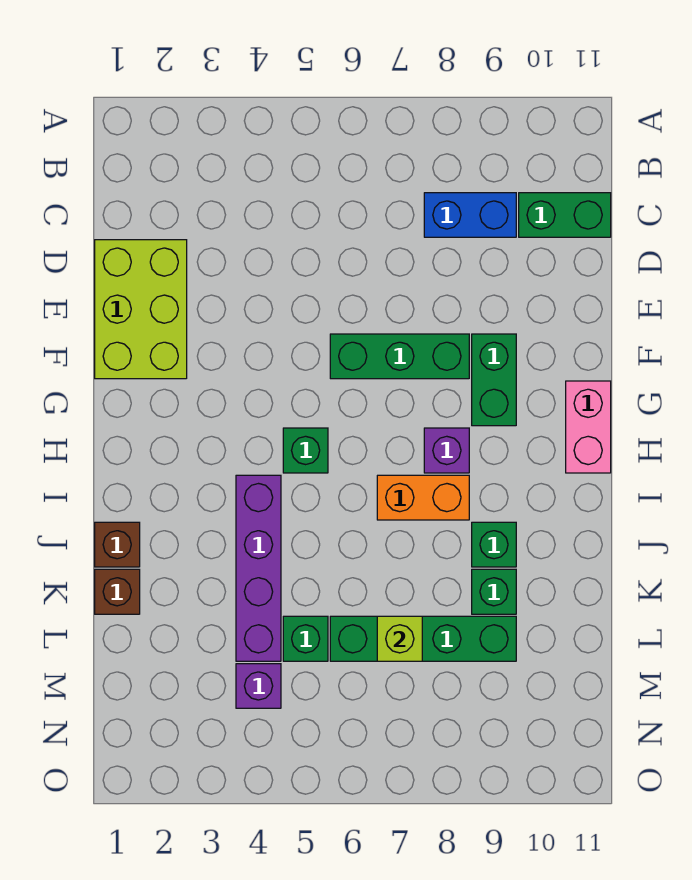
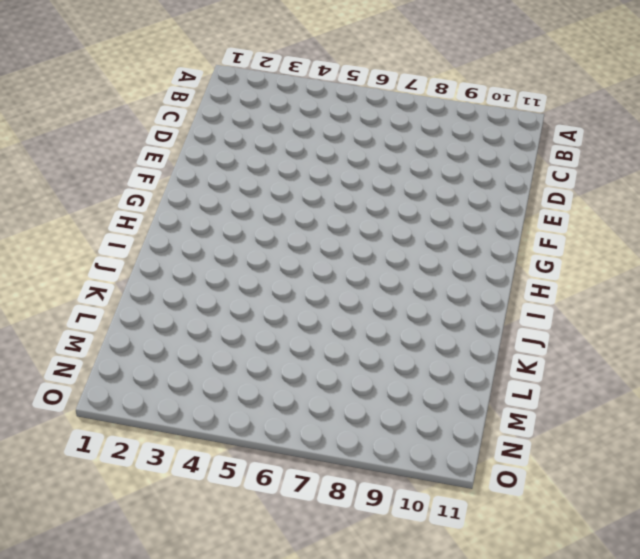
none -> blue 1x2 brick [424,193,516,237]
none -> green 1x2 brick [519,193,611,237]
none -> lime 2x3 brick [95,240,187,379]

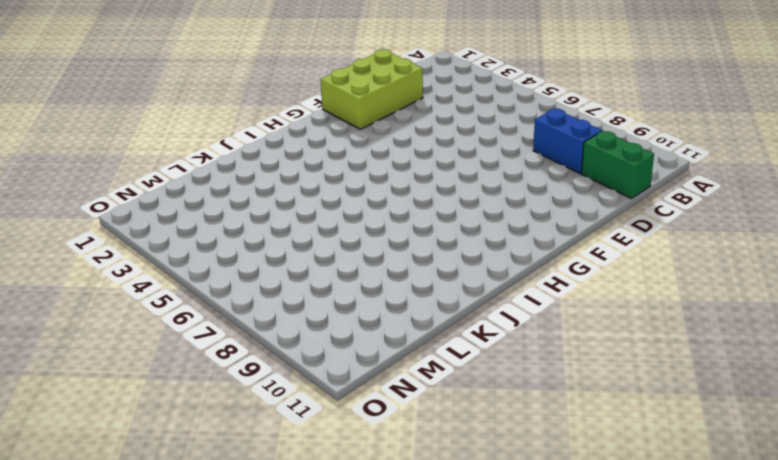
none -> green 1x3 brick [330,334,469,379]
none -> green 1x2 brick [472,334,516,426]
none -> pink 1x2 brick [566,381,611,473]

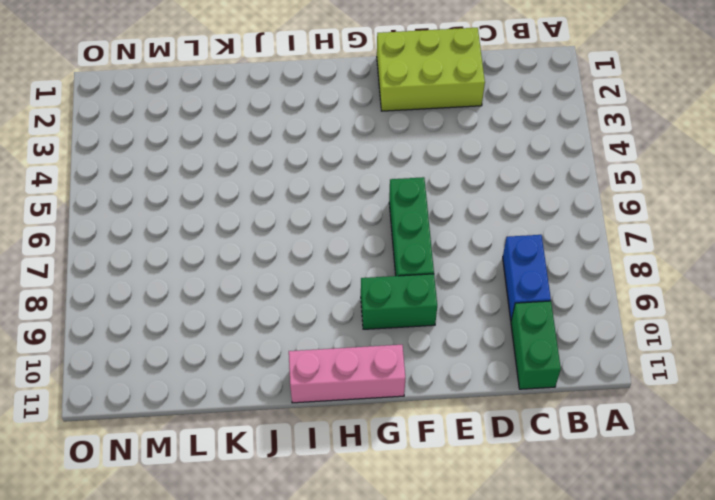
pink 1x3 brick [289,345,405,403] -> pink 1x2 brick [566,381,611,473]
none -> green 1x1 brick [283,428,328,473]
none -> purple 1x1 brick [424,428,469,473]
none -> purple 1x4 brick [236,475,281,661]

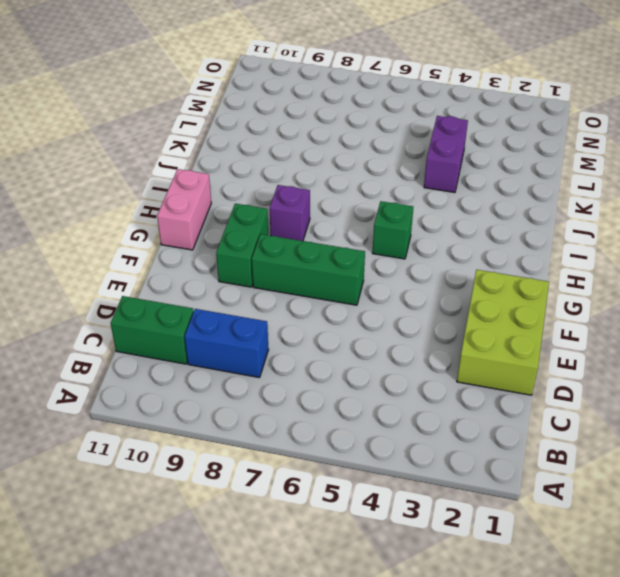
purple 1x2 brick [424,116,468,192] -> purple 1x4 brick [236,475,281,661]
none -> orange 1x2 brick [377,475,469,520]
none -> brown 1x1 brick [95,522,140,567]
none -> green 1x1 brick [472,522,516,567]

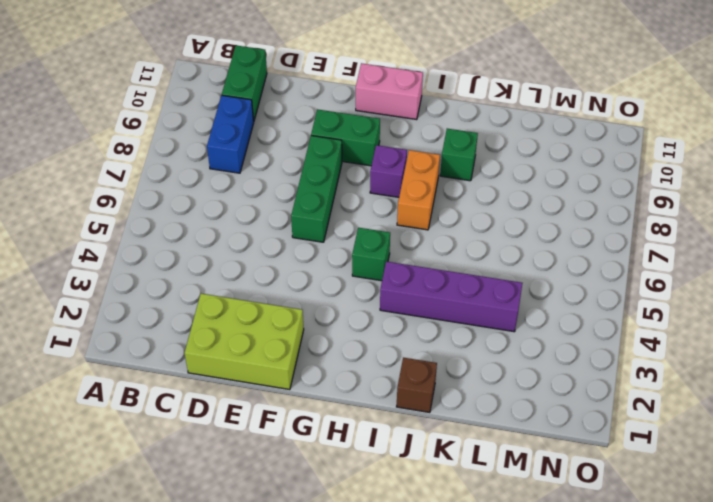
none -> brown 1x1 brick [95,569,140,614]
none -> green 1x1 brick [472,569,516,614]
none -> green 1x1 brick [283,616,328,661]

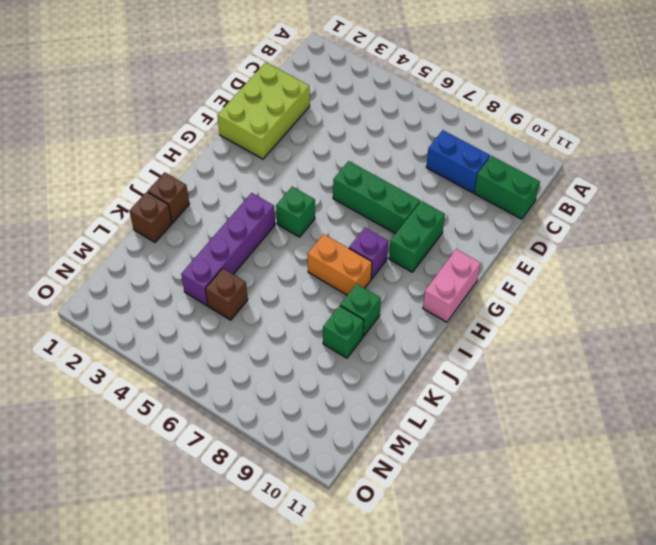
brown 1x1 brick [205,268,248,320] -> green 1x1 brick [283,616,328,661]
none -> green 1x4 brick [330,616,516,661]
none -> purple 1x1 brick [236,664,281,708]
none -> lime 1x1 brick [377,616,422,661]

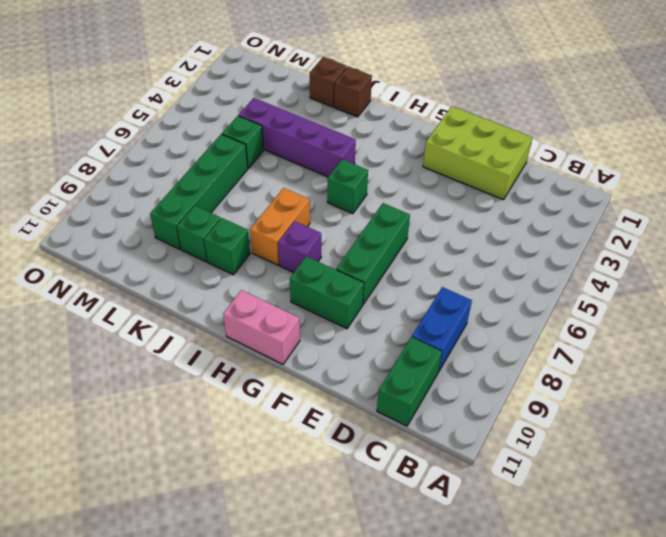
none -> purple 1x1 brick [236,664,281,708]
none -> lime 1x1 brick [377,616,422,661]

